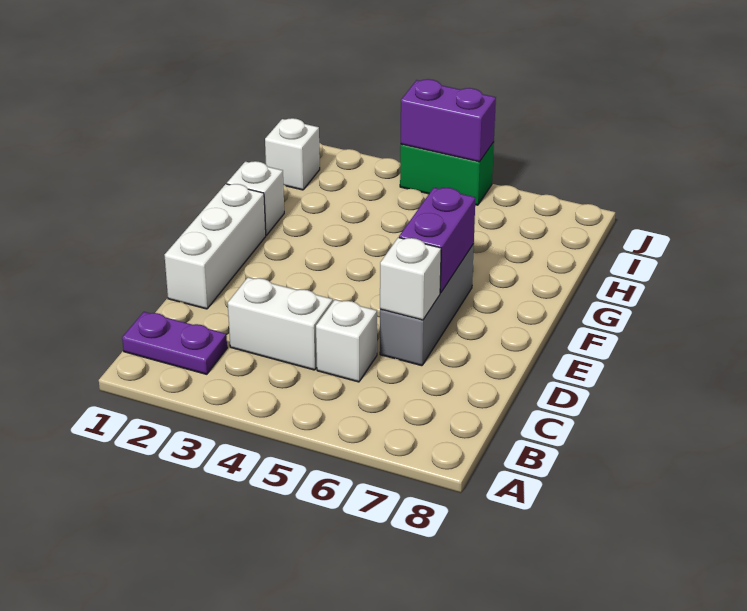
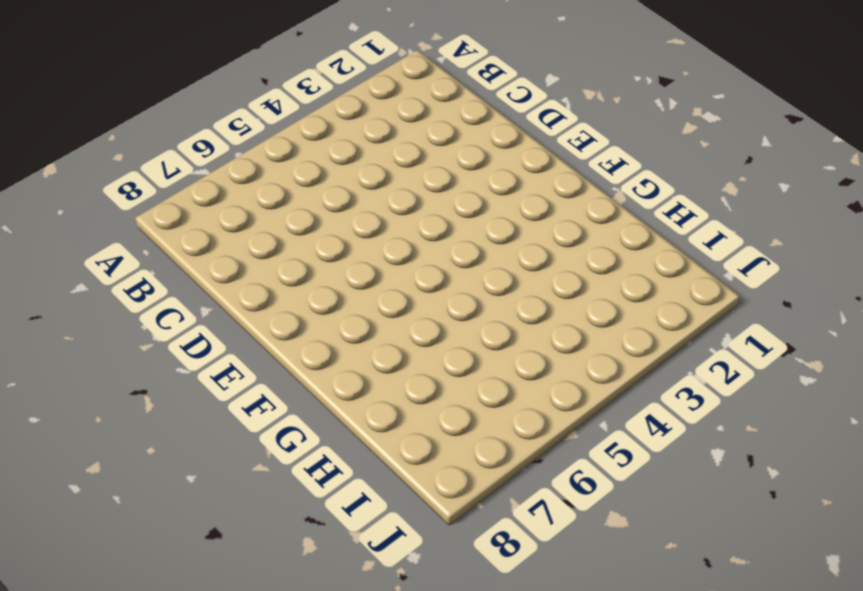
none -> purple 1x2 plate [122,312,227,374]
none -> white 1x2 brick [228,277,333,370]

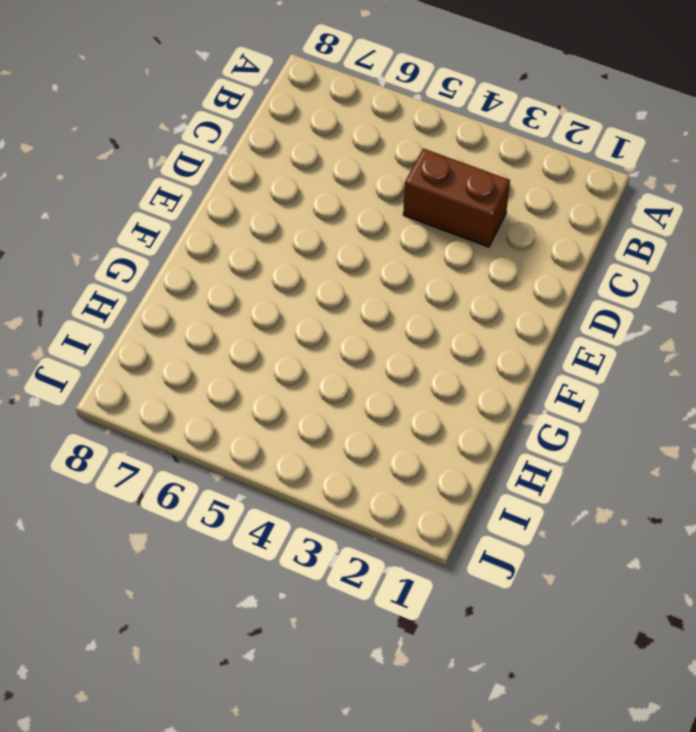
brown 1x2 brick [403,148,510,247] -> white 1x2 brick [228,277,333,370]
none -> purple 1x2 plate [122,312,227,374]
none -> white 1x1 brick [316,300,377,382]

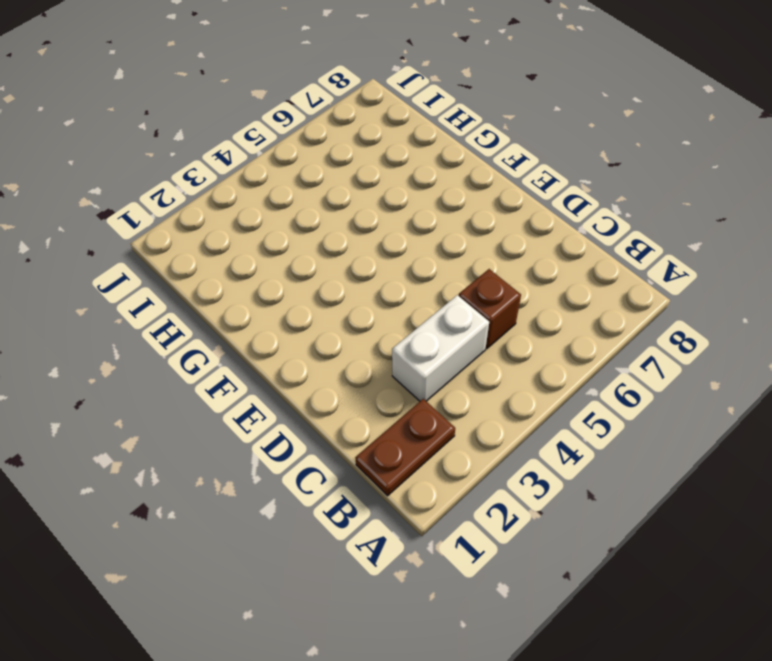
brown 1x2 plate [355,399,455,496] -> purple 1x2 plate [122,312,227,374]
brown 1x1 brick [459,269,521,349] -> white 1x1 brick [316,300,377,382]
none -> white 1x3 brick [165,184,266,309]
none -> grey 1x3 brick [380,244,474,366]

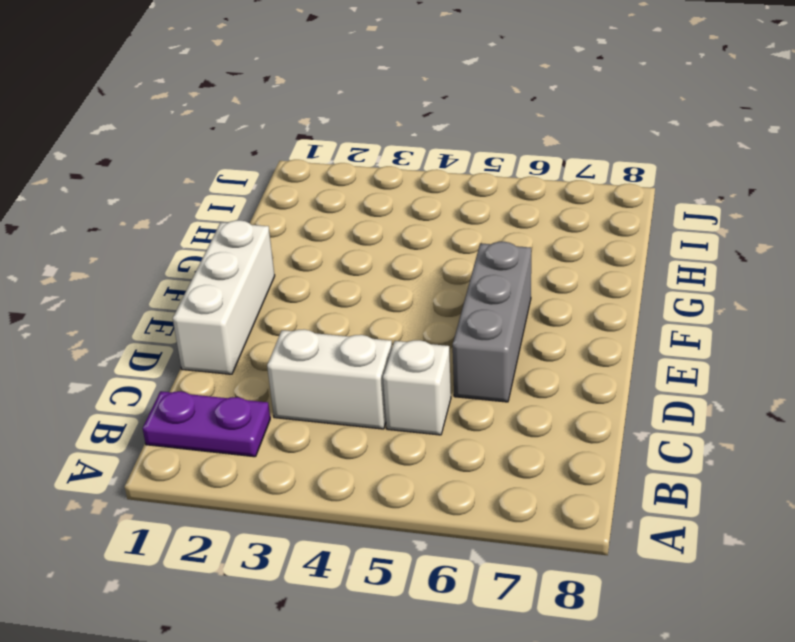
none -> white 1x1 brick [227,161,284,235]
none -> white 1x1 brick [265,118,320,190]

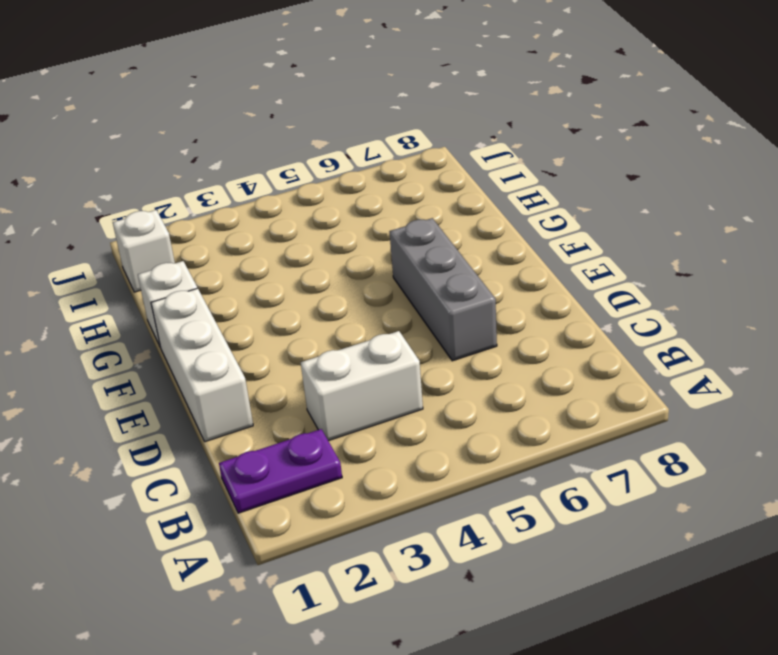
none -> white 1x1 brick [316,300,377,382]
none -> green 1x2 brick [400,142,494,205]

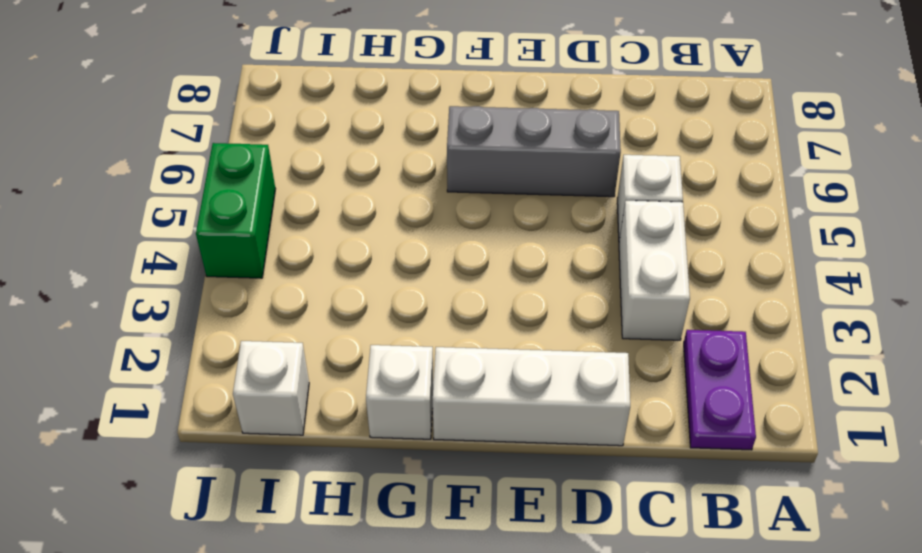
none -> white 1x1 brick [380,238,441,320]
none -> purple 1x2 brick [399,188,475,293]

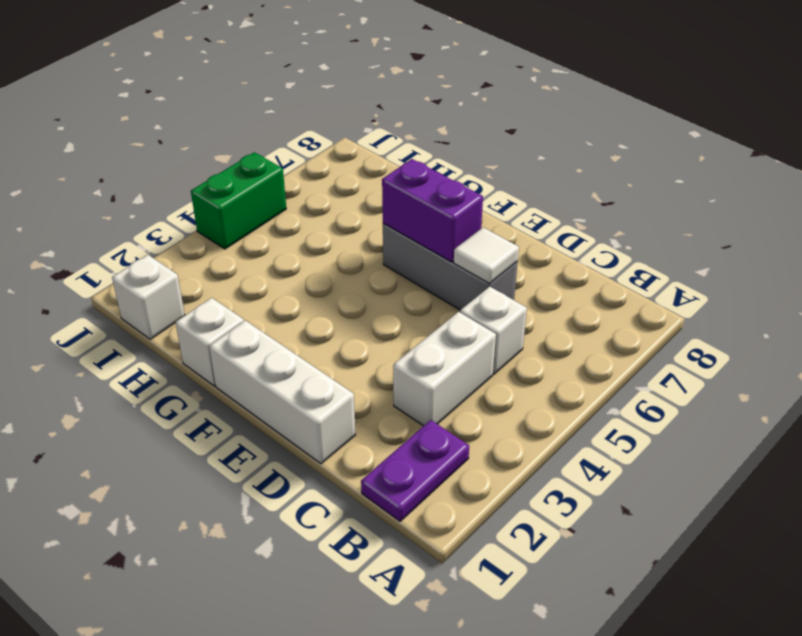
white 1x1 tile [454,227,519,284] -> white 1x1 brick [380,238,441,320]
none -> purple 1x2 brick [401,79,496,162]

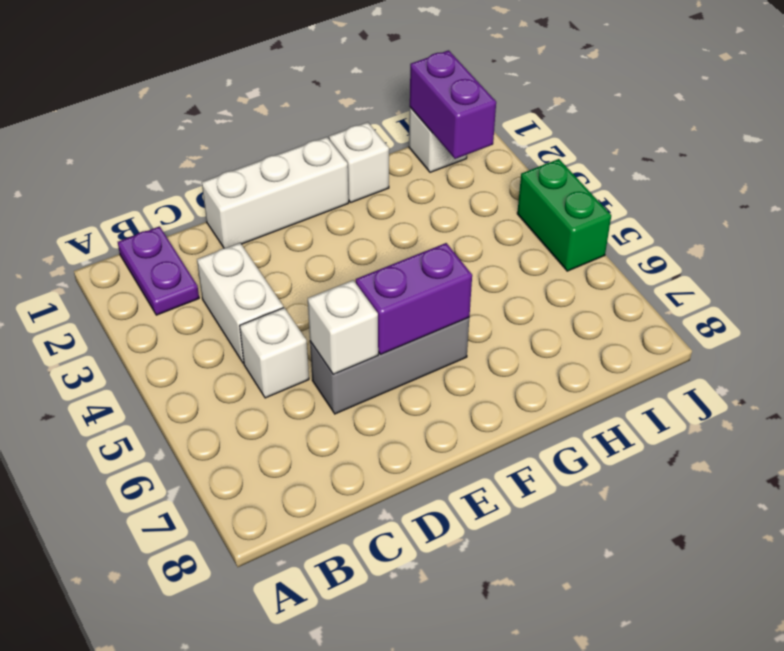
purple 1x2 brick [410,50,496,159] -> purple 1x2 brick moved to [401,79,496,162]

